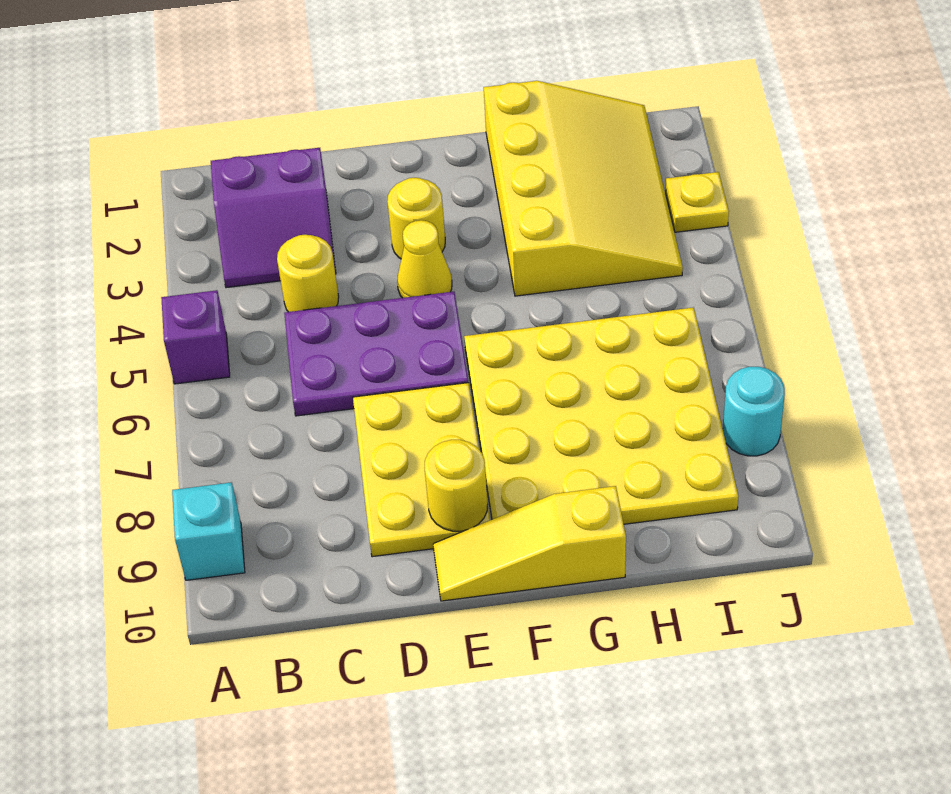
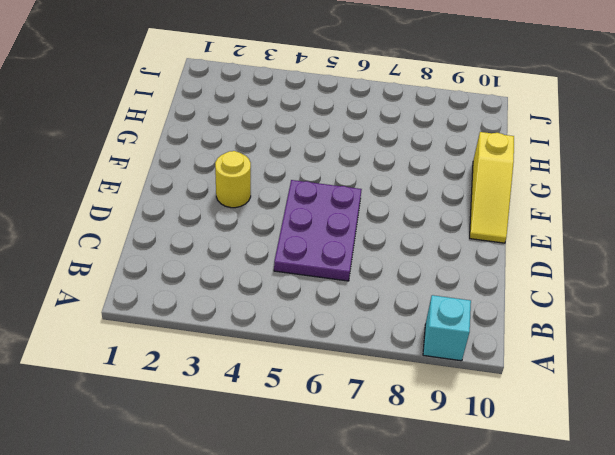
none -> purple 1x1 brick [161,290,230,384]
none -> purple 2x2 slope [211,148,336,288]
none -> yellow 1x1 round brick [277,235,339,312]

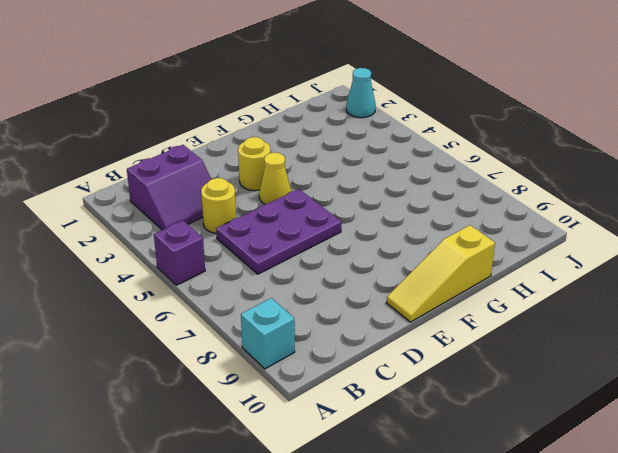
cyan 1x1 cone [346,68,376,118] -> none
none -> yellow 2x3 plate [353,383,490,557]
none -> yellow 4x4 plate [464,307,738,524]
none -> yellow 3x4 slope [484,81,683,296]

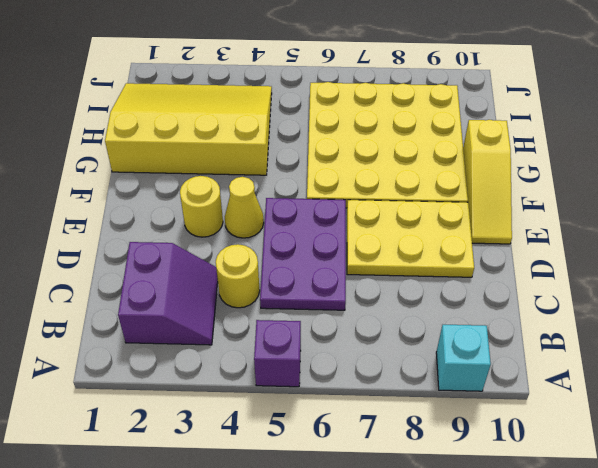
none -> yellow 1x1 plate [666,172,729,232]
none -> cyan 1x1 round brick [723,367,785,456]
none -> yellow 1x1 round brick [424,440,488,531]

